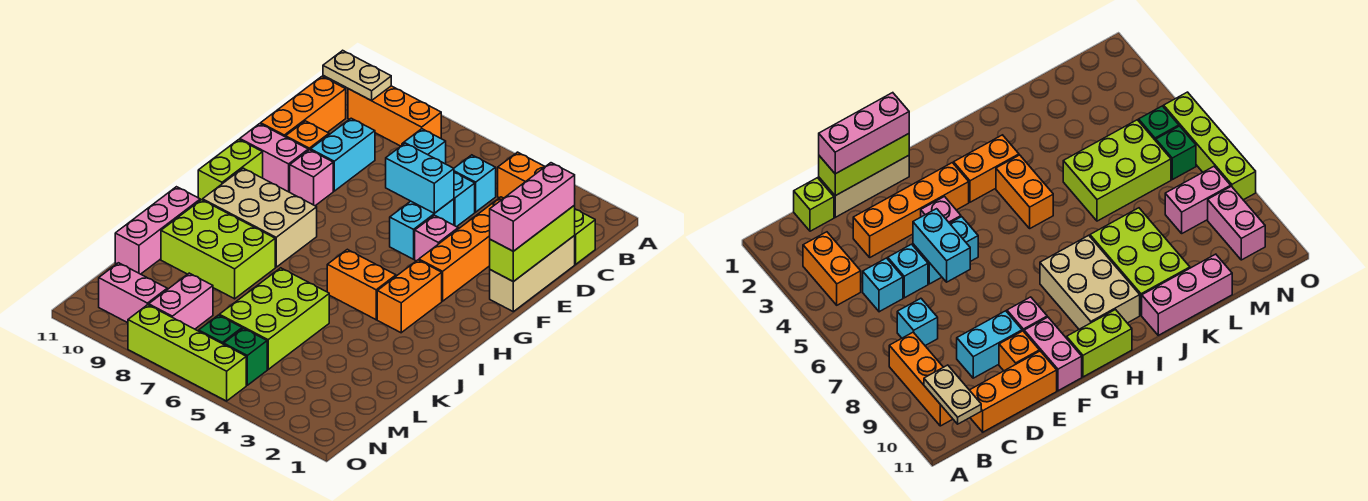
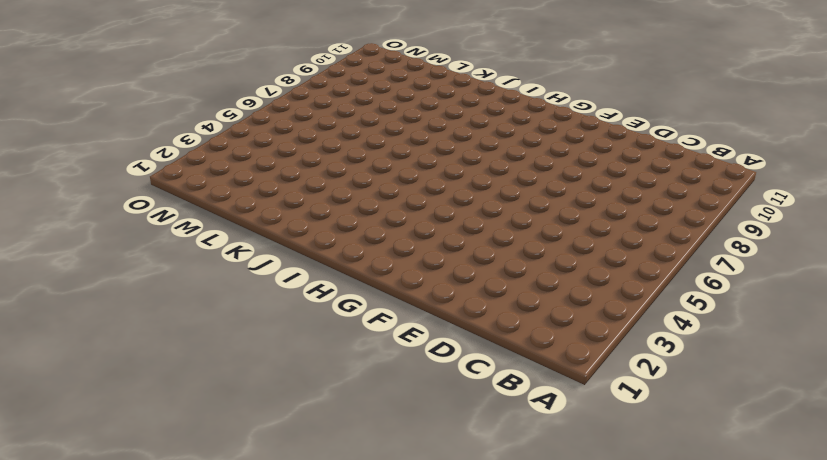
none -> orange 1x2 brick [498,152,545,198]
none -> orange 1x3 brick [348,86,441,146]
none -> lime 1x1 brick [574,209,595,264]
none -> cyan 1x1 brick [454,155,496,212]

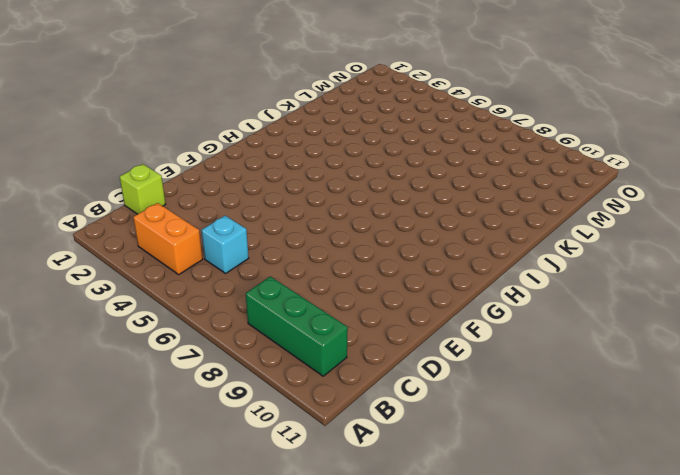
green 1x3 brick [246,276,348,376] -> orange 1x3 brick [348,86,441,146]
none -> cyan 1x1 brick [402,129,446,164]
none -> orange 1x3 brick [261,77,346,137]
none -> tan 1x3 brick [490,236,575,312]
none -> orange 1x4 brick [419,197,503,301]

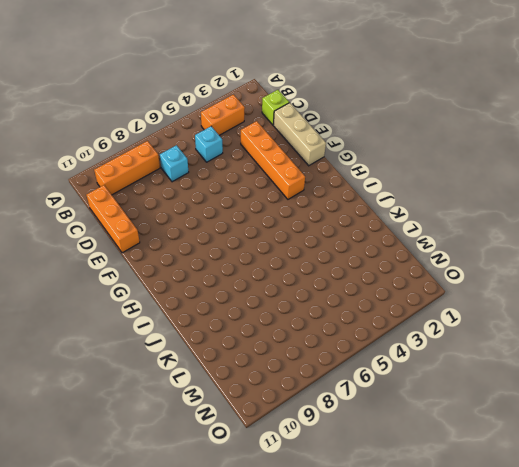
none -> cyan 1x1 brick [454,172,475,227]
none -> cyan 1x2 brick [311,118,375,191]
none -> cyan 1x2 brick [390,199,454,259]
none -> orange 1x1 brick [286,121,329,150]

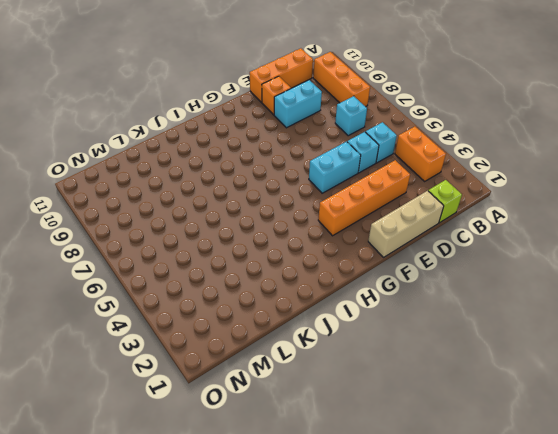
none -> pink 1x1 brick [415,215,458,261]
none -> pink 1x1 brick [290,150,333,206]
none -> pink 1x2 brick [240,124,308,192]
none -> lime 1x2 brick [198,140,263,200]

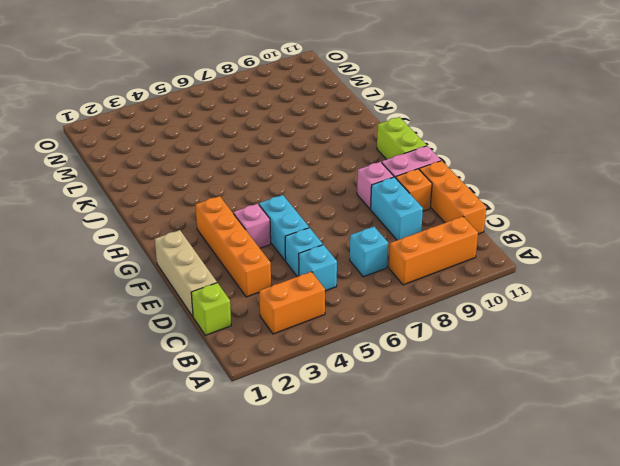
none -> orange 1x2 brick [377,260,442,333]
none -> tan 2x3 brick [203,168,317,267]
none -> orange 1x2 brick [327,249,396,320]
none -> lime 2x3 brick [161,200,275,299]

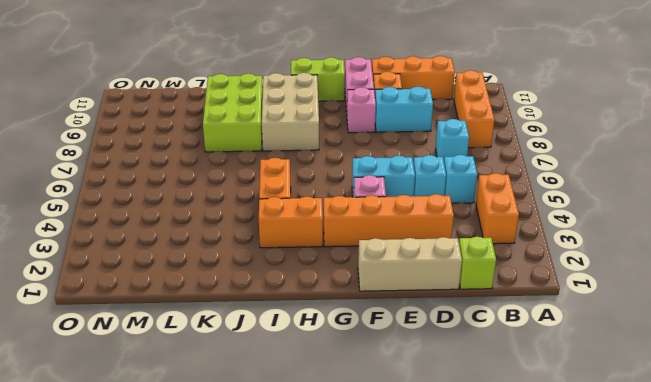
none -> pink 1x3 brick [115,187,200,274]
none -> lime 2x3 brick [219,268,329,369]
none -> pink 1x2 brick [149,273,213,329]
none -> green 1x1 brick [224,328,267,385]

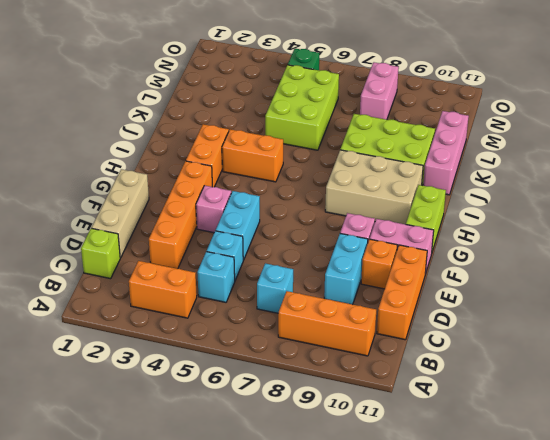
none -> green 1x1 brick [199,315,242,344]
none -> pink 1x2 brick [99,263,167,323]
none -> lime 1x4 brick [128,305,246,401]
none -> tan 1x2 plate [323,50,391,101]

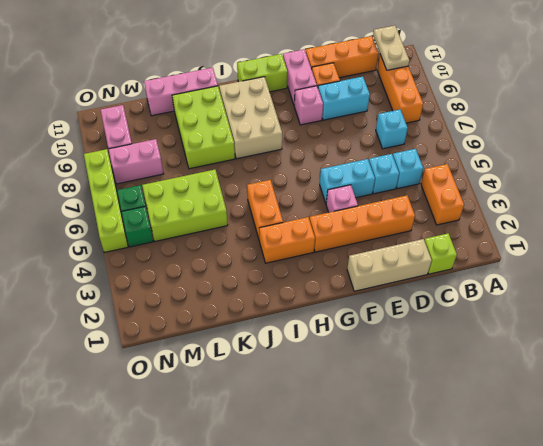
none -> lime 1x3 brick [490,205,575,282]
none -> cyan 1x2 brick [386,143,454,213]
none -> pink 1x3 brick [490,163,575,251]

